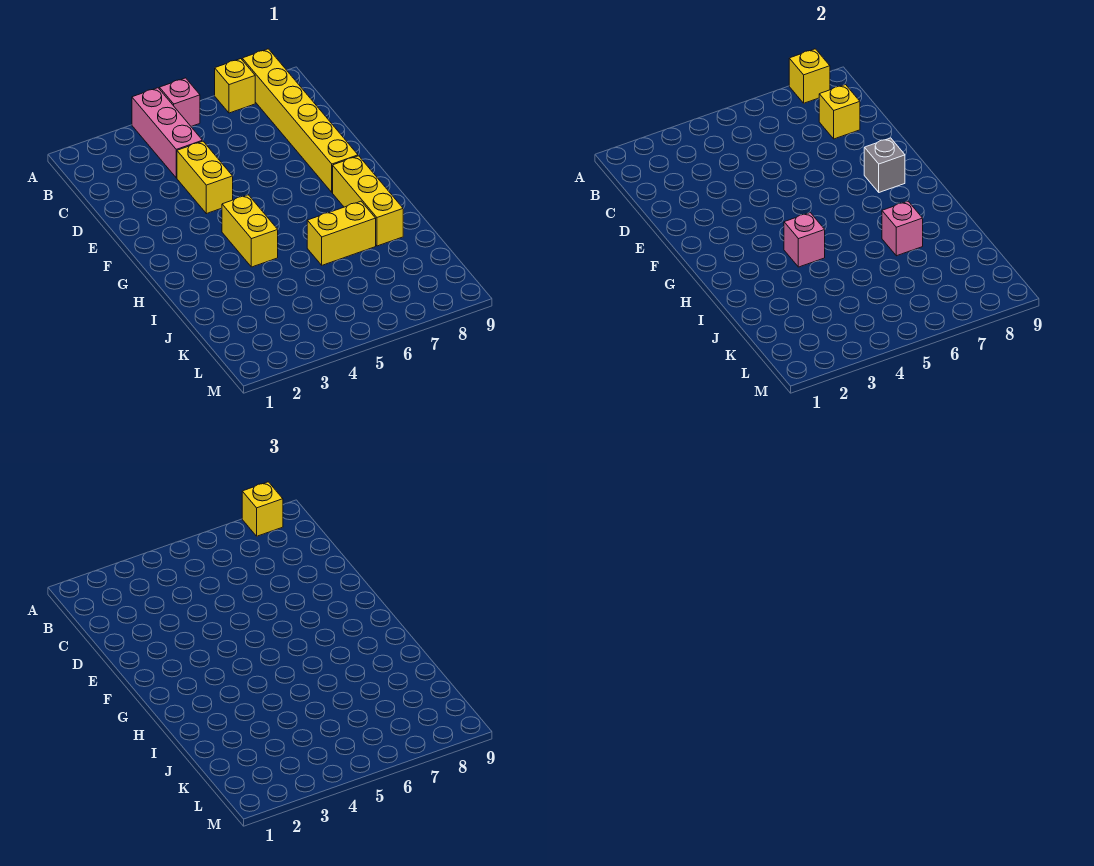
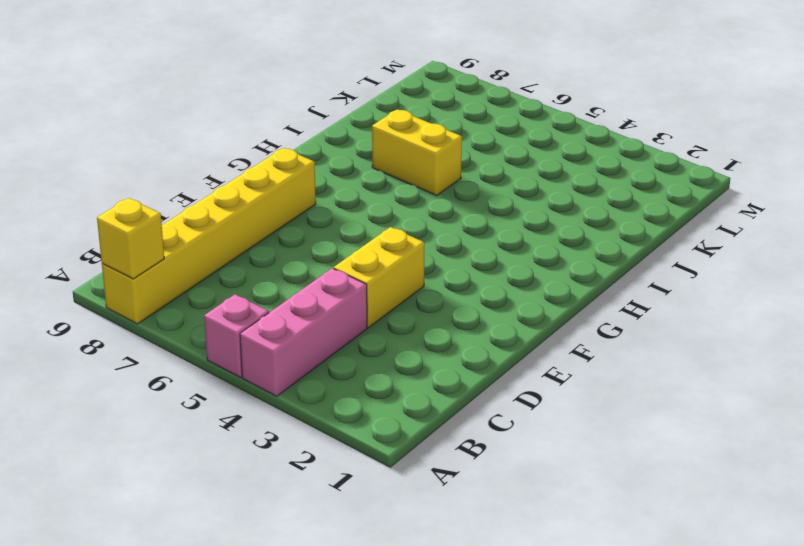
none -> yellow 1x1 brick [215,59,255,113]
none -> yellow 1x2 brick [222,195,278,267]
none -> yellow 1x3 brick [333,156,403,246]

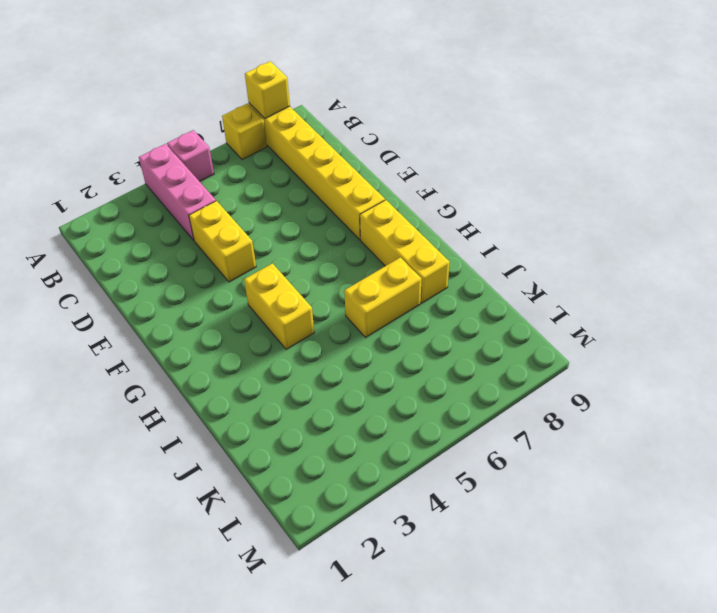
none -> yellow 1x1 brick [819,85,860,139]
none -> grey 1x1 brick [864,138,905,192]
none -> pink 1x1 brick [784,213,825,267]

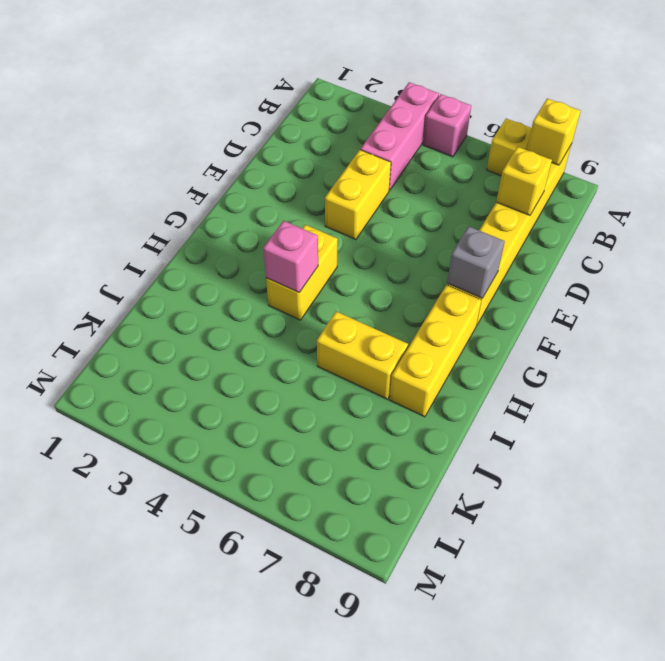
none -> pink 1x1 brick [882,201,923,256]
none -> yellow 1x1 brick [242,482,283,536]

